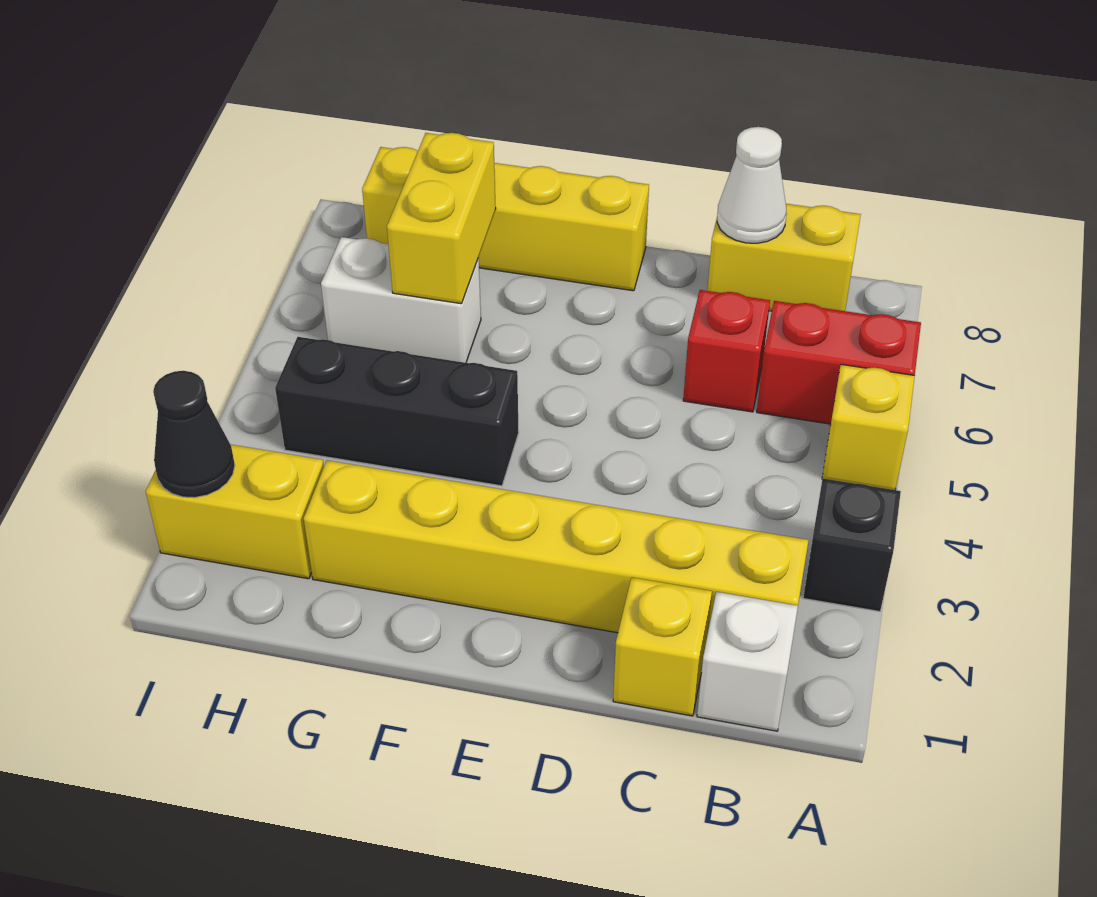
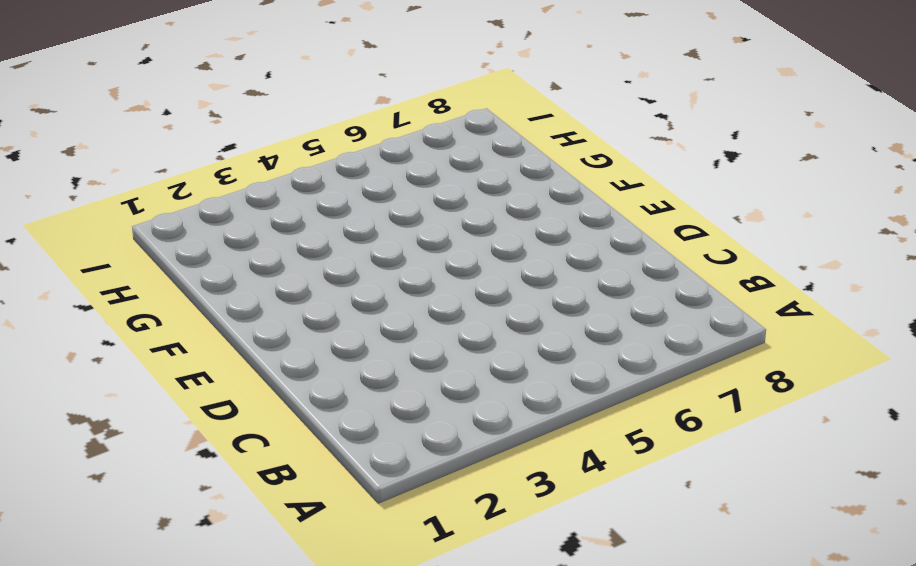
none -> black 1x1 brick [803,479,901,611]
none -> yellow 1x1 brick [822,364,915,490]
none -> red 1x2 brick [757,301,921,424]

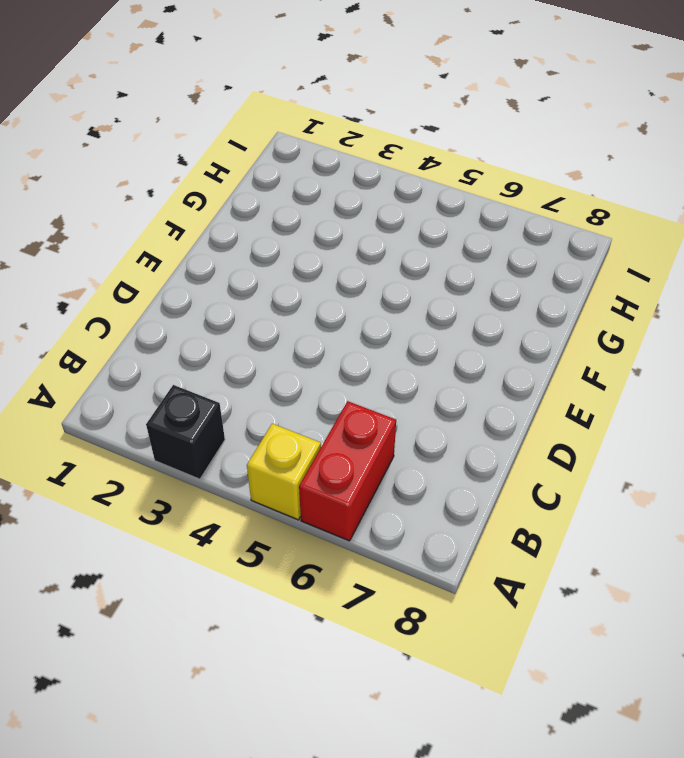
none -> white 1x1 brick [697,592,798,731]
none -> yellow 1x6 brick [304,460,809,633]
none -> yellow 1x2 brick [707,204,861,311]

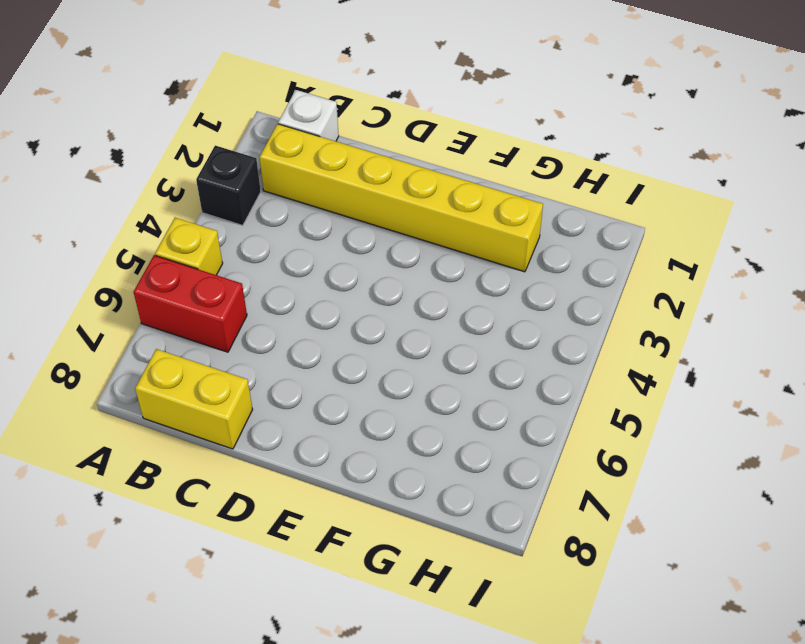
none -> yellow 1x1 brick [613,577,712,716]
none -> red 1x1 brick [683,290,770,412]
none -> yellow 1x4 brick [362,147,649,291]

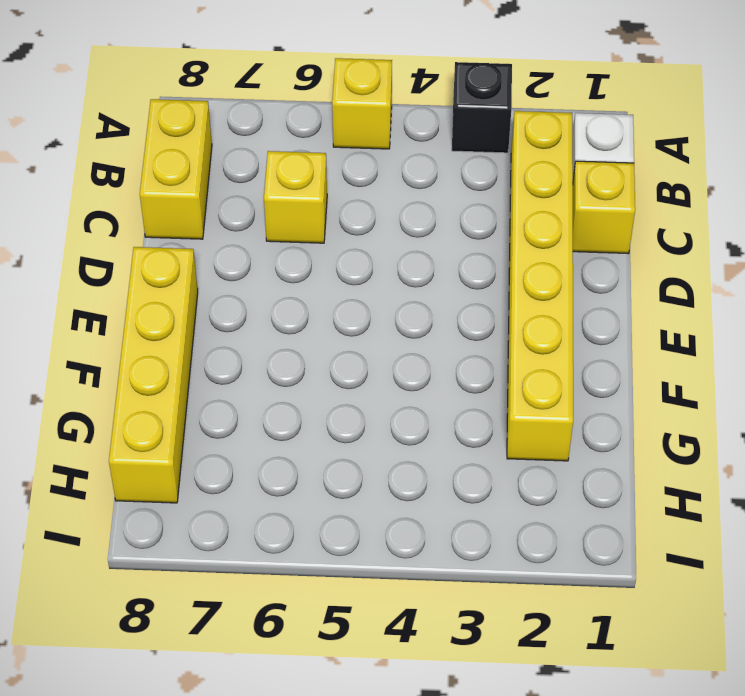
yellow 1x1 brick [264,151,327,243] -> red 1x1 brick [683,290,770,412]
none -> red 1x2 brick [757,301,921,424]
none -> black 1x3 brick [275,337,519,486]
none -> white 1x2 brick [321,237,481,363]

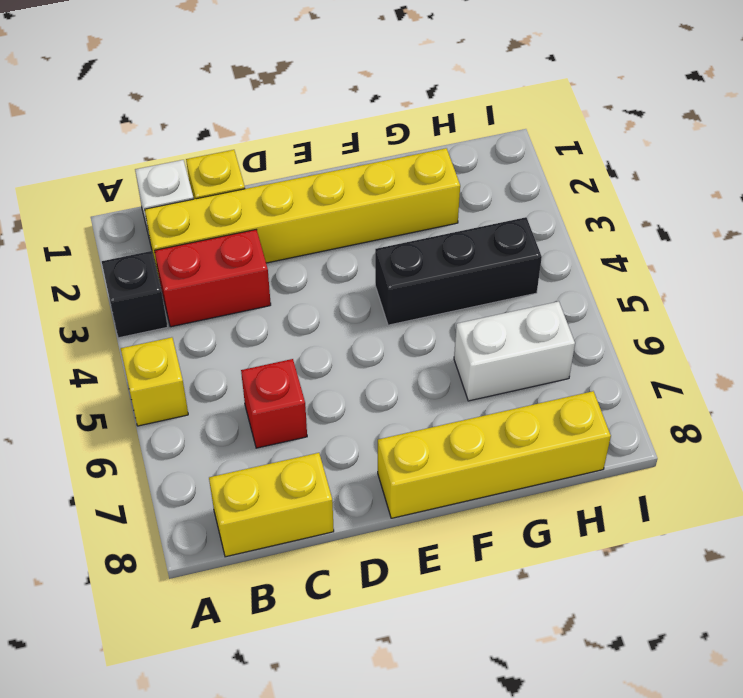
red 1x2 brick [154,230,271,327] -> red 1x2 brick moved to [757,301,921,424]
none -> yellow 1x2 brick [146,445,324,579]
none -> white 1x1 cone [717,127,787,243]
none -> yellow 1x2 brick [387,133,496,304]

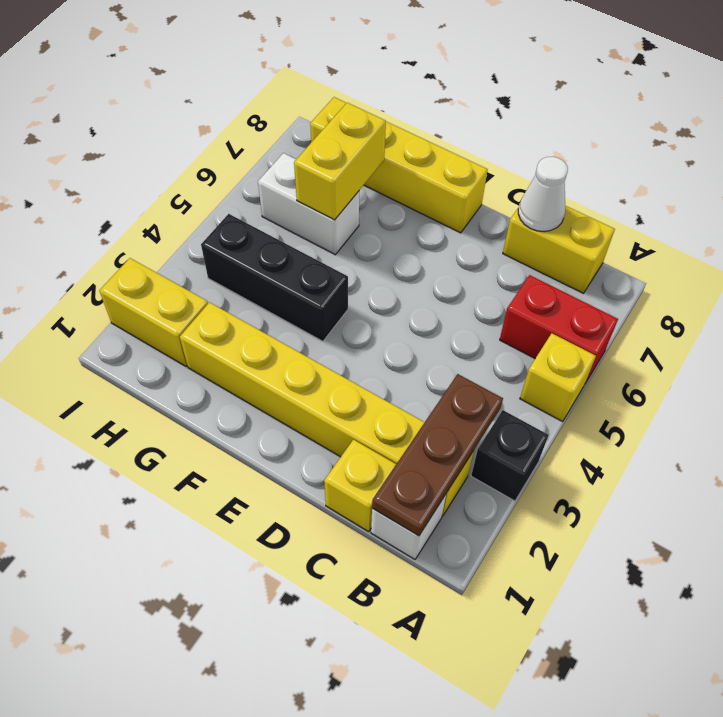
brown 1x3 plate [372,374,503,536] -> none
none -> red 1x1 brick [683,290,770,412]
none -> black 1x1 cone [153,371,235,498]

